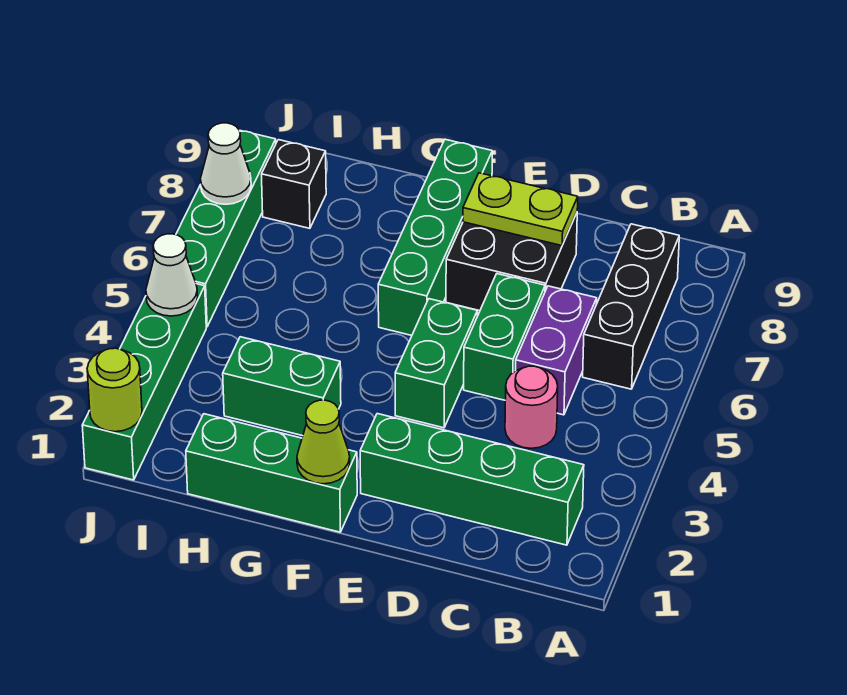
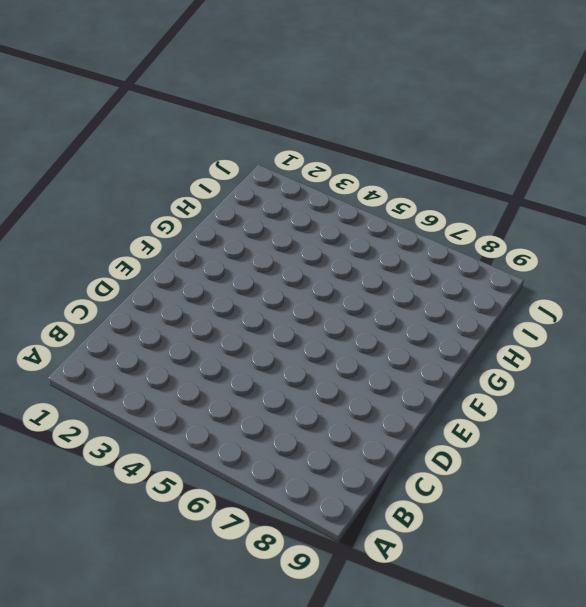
none -> green 1x4 brick [360,414,584,545]
none -> black 1x3 brick [583,224,679,389]
none -> pink 1x1 round brick [505,366,558,448]

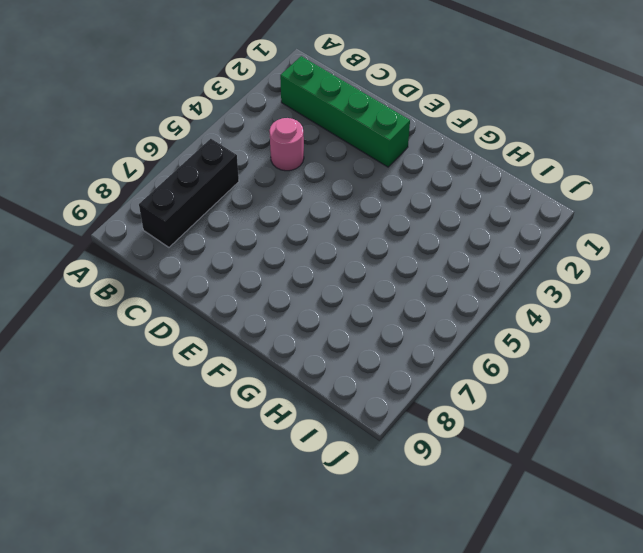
none -> purple 1x2 brick [515,286,597,415]
none -> green 1x2 brick [464,274,545,400]
none -> black 2x2 brick [446,213,577,311]

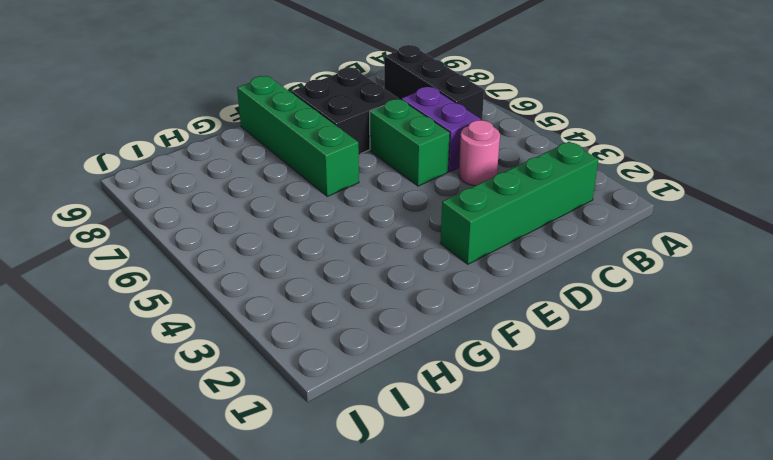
none -> green 1x2 brick [395,299,477,428]
none -> green 1x3 brick [186,414,357,532]
none -> green 1x2 brick [223,337,341,436]

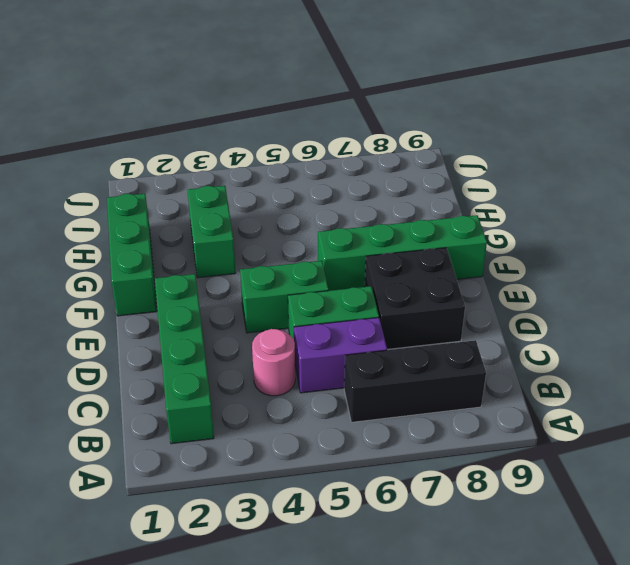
none -> black 1x1 brick [262,140,326,228]
none -> green 1x4 brick [82,284,206,480]
none -> green 1x4 brick [176,131,276,327]

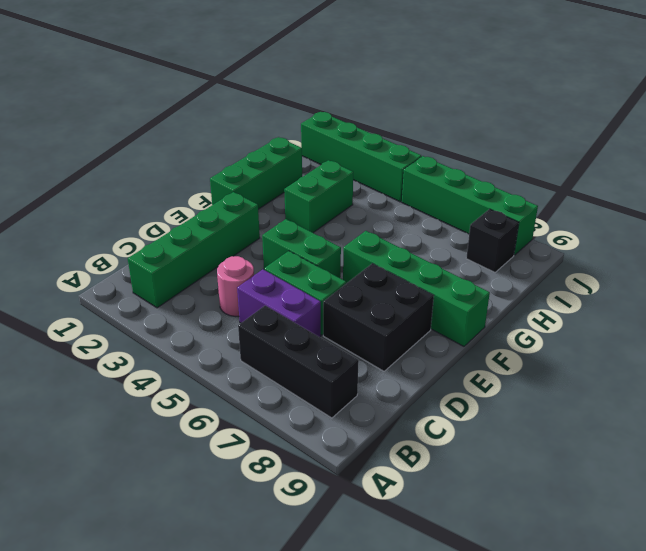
none -> lime 1x2 plate [463,173,578,246]
none -> lime 1x1 cone [297,400,350,484]
none -> lime 1x1 round brick [87,348,142,432]

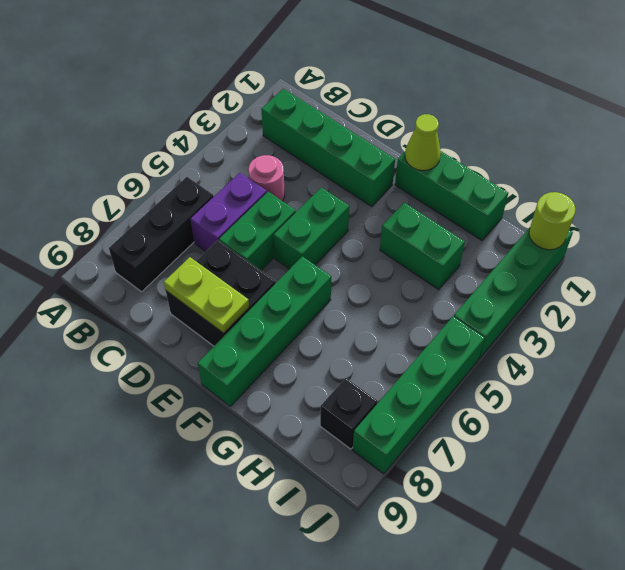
none -> white 1x1 cone [146,234,198,316]
none -> white 1x1 cone [201,123,251,204]

